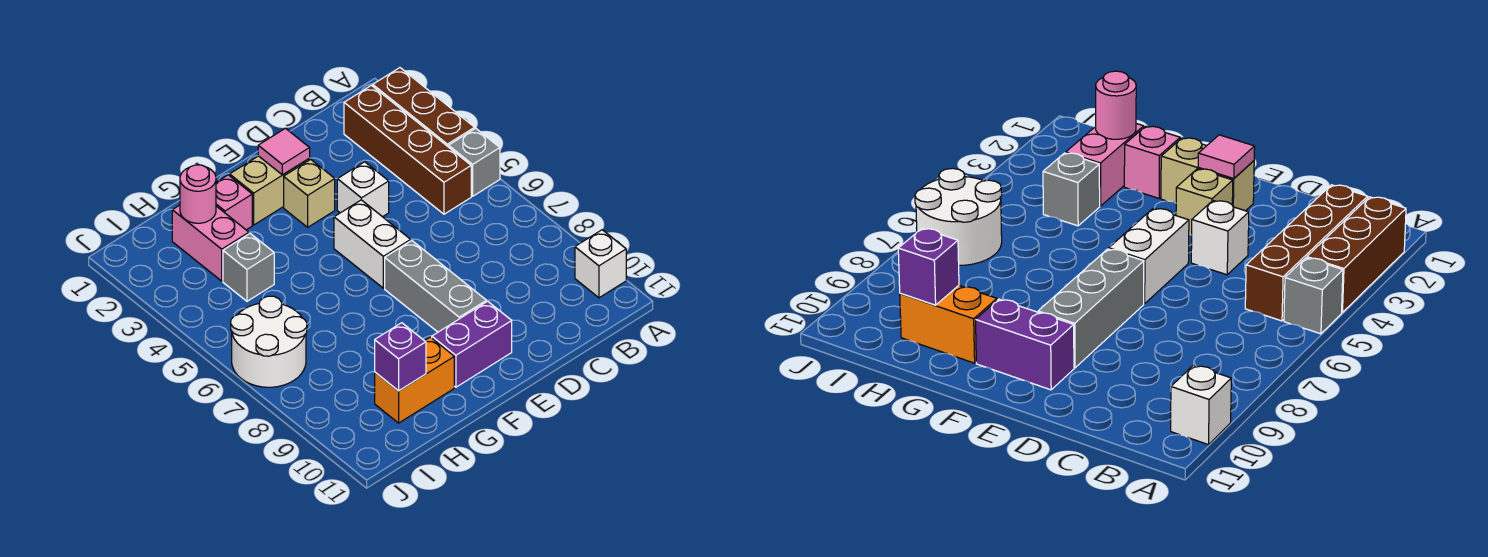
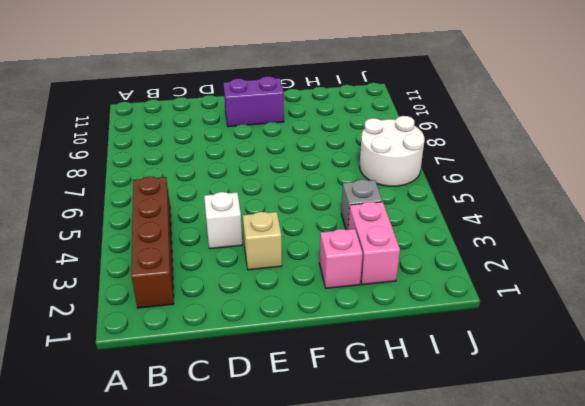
none -> brown 1x3 brick [373,68,475,147]
none -> grey 1x1 brick [449,128,500,196]
none -> white 1x1 brick [575,230,626,298]

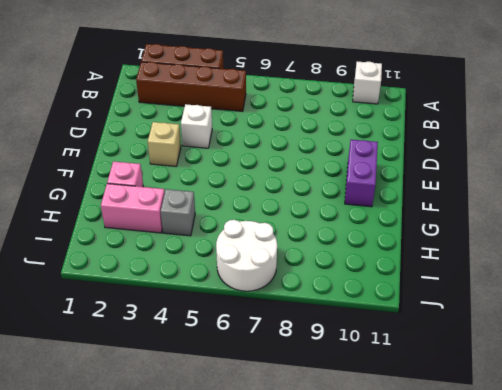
none -> grey 1x1 brick [449,128,500,196]
none -> tan 1x2 brick [230,156,310,225]
none -> white 1x2 brick [334,200,411,288]

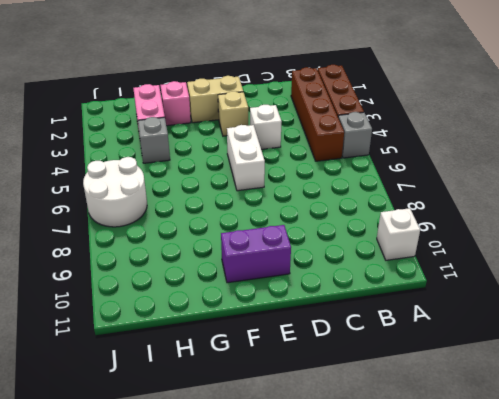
none -> grey 1x3 brick [385,241,486,332]
none -> orange 1x2 brick [375,337,454,423]
none -> pink 1x1 tile [258,128,310,175]

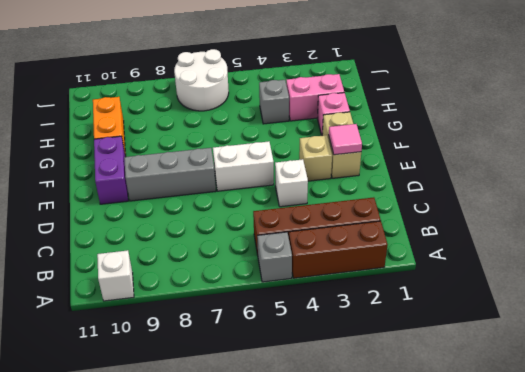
none -> pink 1x1 round brick [180,165,216,223]
none -> purple 1x1 brick [375,323,426,391]

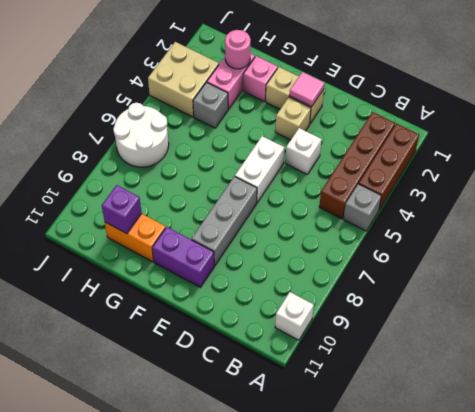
tan 2x2 brick [148,42,219,117] -> none

